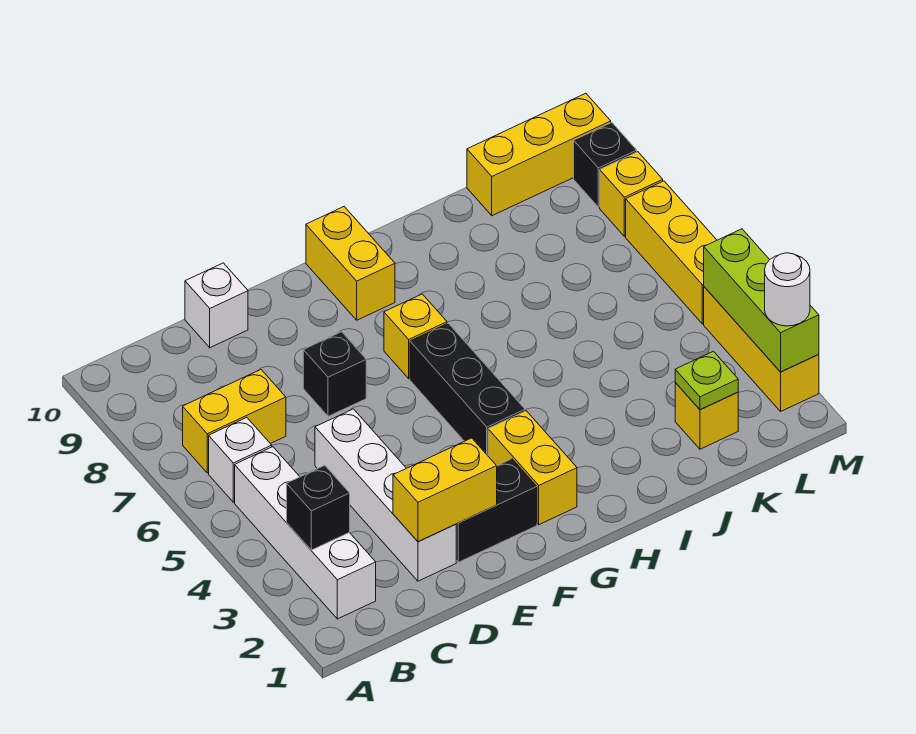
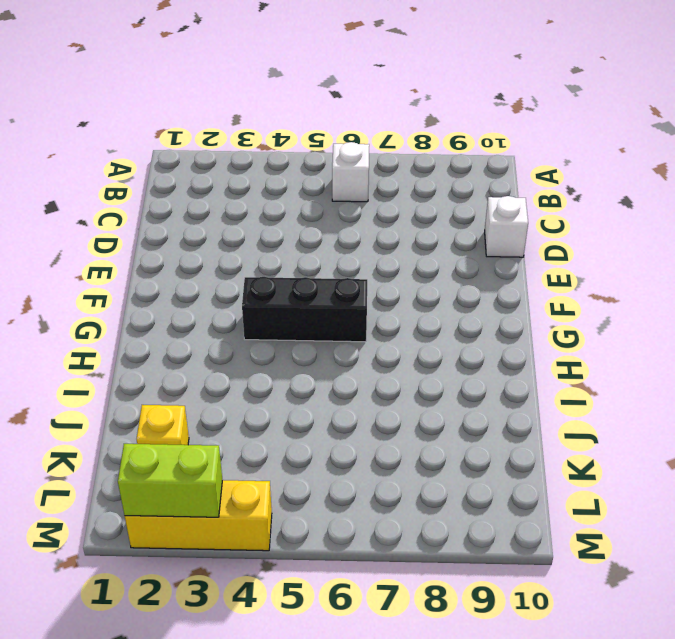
lime 1x2 brick [118,444,222,517] -> lime 1x3 brick [704,229,819,372]
none -> white 1x4 brick [235,447,376,619]
none -> yellow 1x2 brick [183,370,286,473]
none -> white 1x4 brick [315,409,456,581]

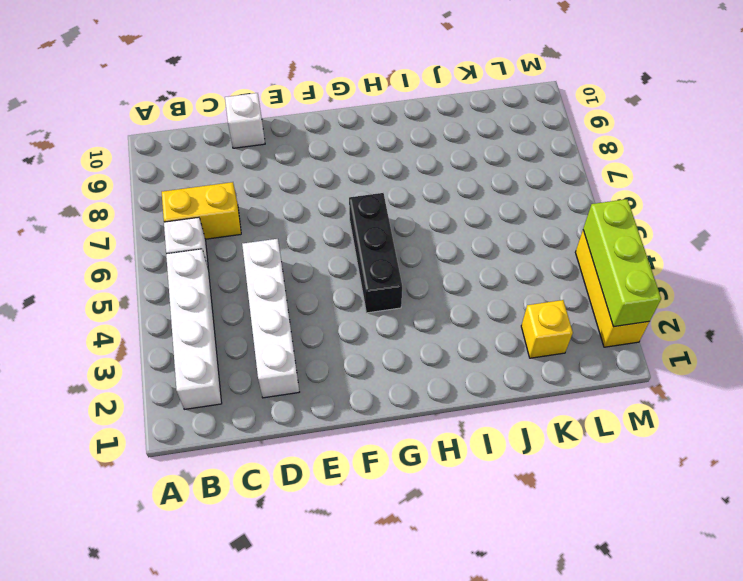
none -> black 1x2 brick [456,459,537,562]
none -> black 1x1 brick [303,332,366,416]
none -> yellow 1x2 brick [488,411,577,525]

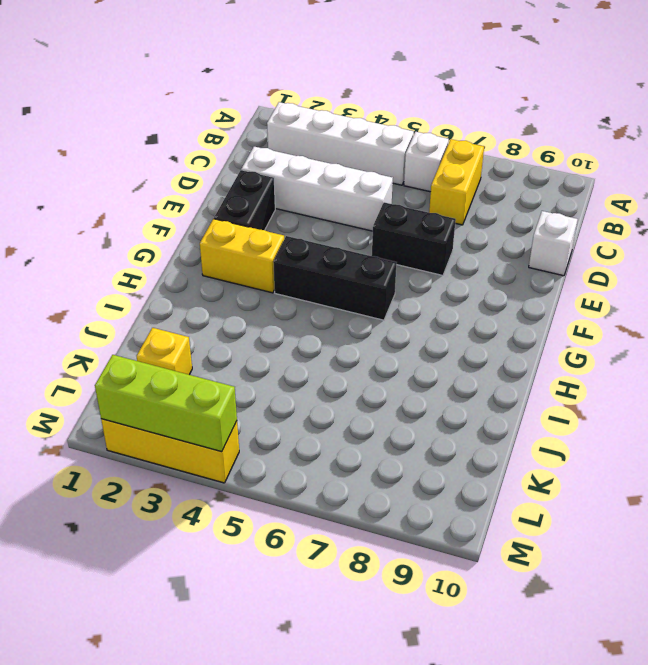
black 1x2 brick [372,202,456,275] -> black 1x1 brick [303,332,366,416]
none -> yellow 1x1 brick [384,294,447,379]
none -> yellow 1x2 brick [306,207,395,320]
none -> yellow 1x3 brick [467,93,611,216]

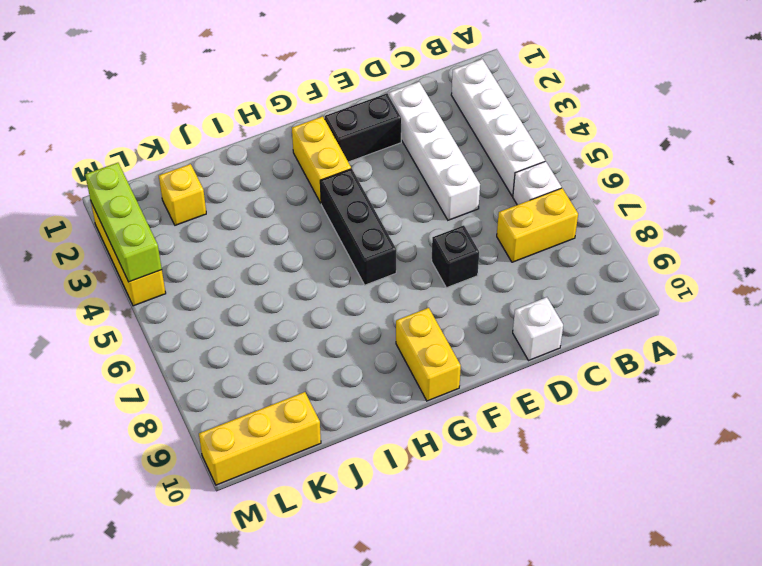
none -> yellow 1x1 brick [384,294,447,379]
none -> yellow 1x3 brick [626,181,717,324]
none -> yellow 1x1 brick [600,152,663,236]

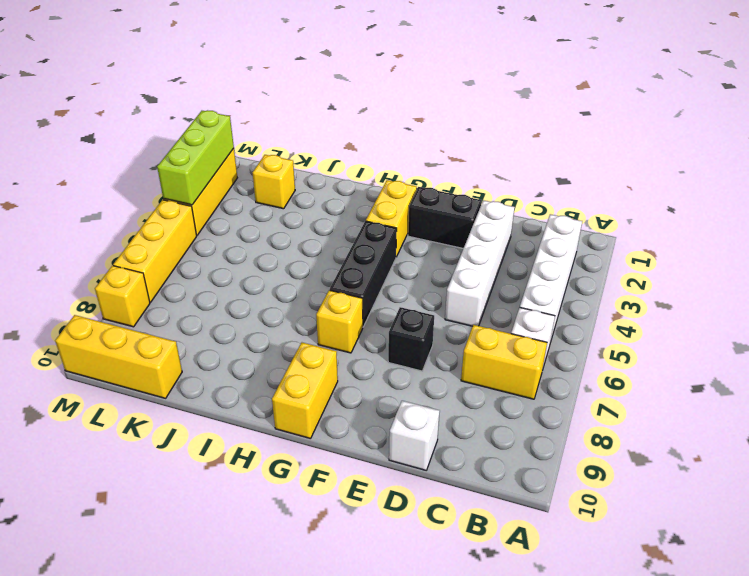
none -> black 1x1 brick [574,123,637,207]
none -> black 1x1 brick [287,465,350,550]
none -> yellow 1x2 brick [393,438,497,541]

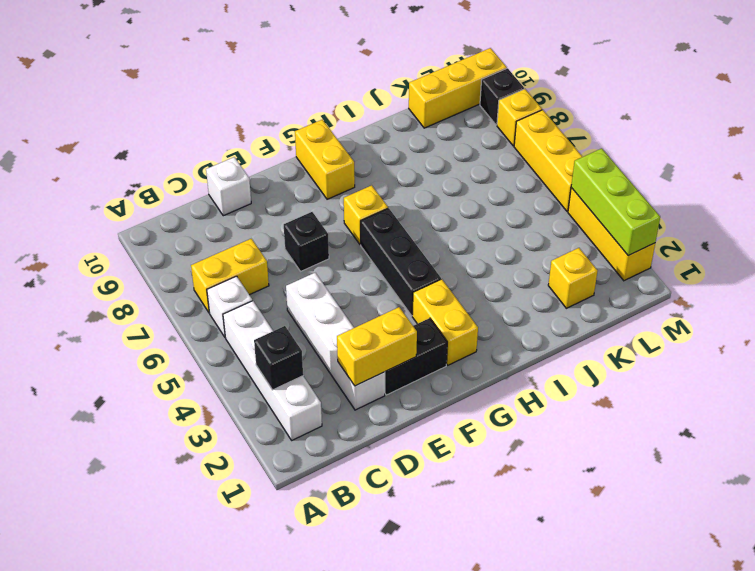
none -> lime 1x1 plate [675,351,738,410]
none -> white 1x1 round brick [765,253,810,326]

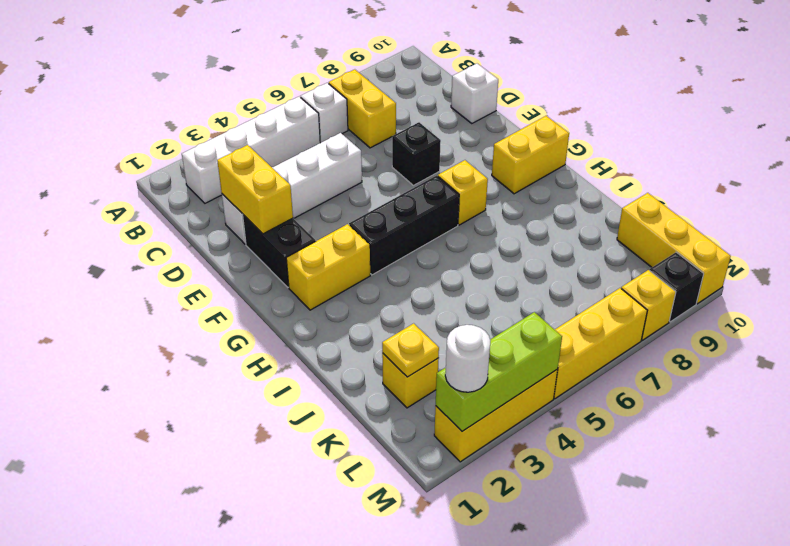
yellow 1x1 plate [382,323,439,377] -> lime 1x1 plate [675,351,738,410]
none -> black 1x1 brick [287,465,350,550]

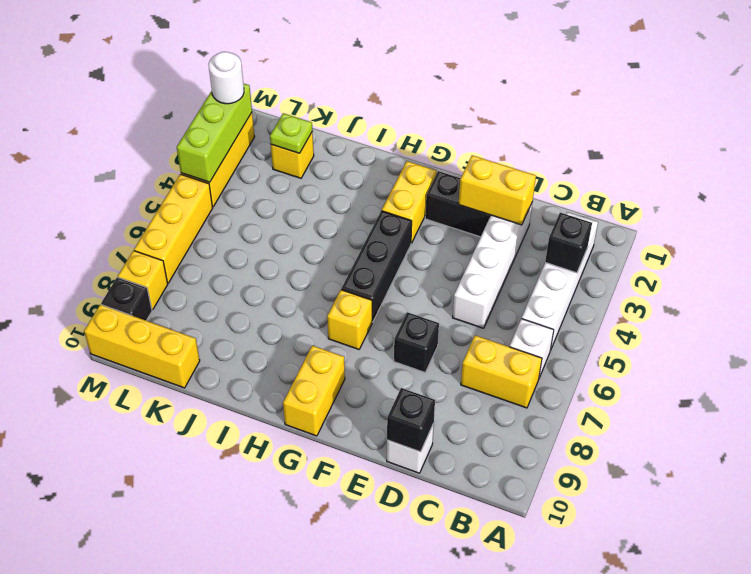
black 1x1 brick [387,388,435,452] -> none

